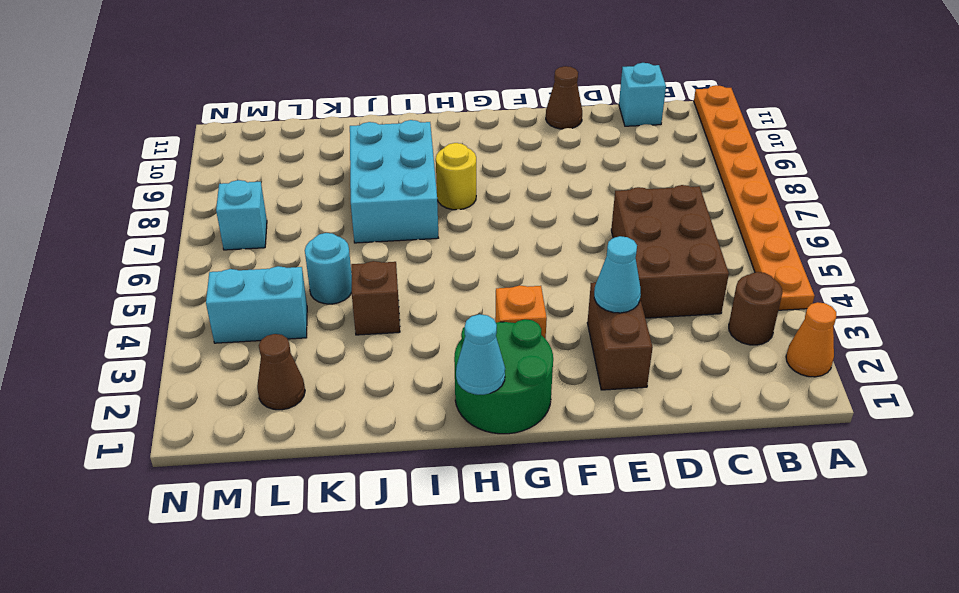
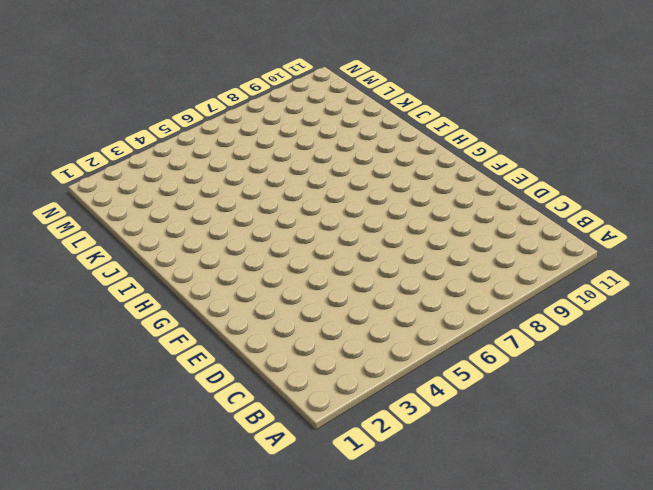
none -> orange 1x1 cone [786,302,836,377]
none -> orange 1x8 plate [694,85,814,310]
none -> brown 1x1 round brick [729,272,782,345]

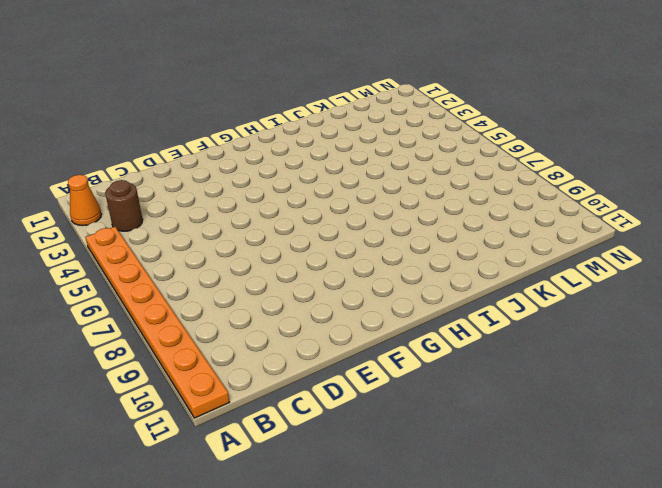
none -> brown 2x3 brick [611,185,729,318]
none -> cyan 1x1 brick [619,63,666,126]
none -> brown 1x2 brick [587,283,653,390]

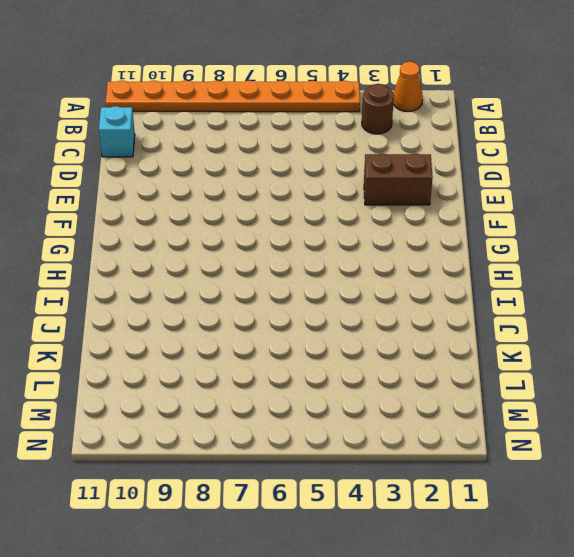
none -> brown 2x3 brick [611,185,729,318]
none -> brown 1x1 cone [546,66,582,129]
none -> green 2x2 round brick [454,319,553,434]

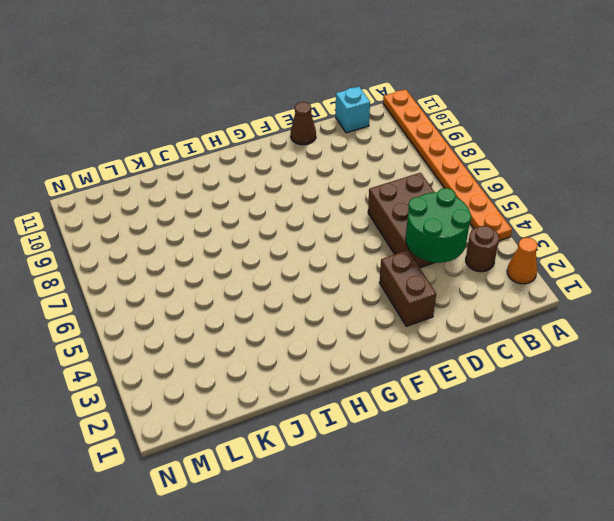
green 2x2 round brick [406,188,471,263] -> green 2x2 round brick moved to [454,319,553,434]
none -> orange 1x1 brick [495,285,547,339]
none -> yellow 1x1 round brick [436,143,476,210]
none -> cyan 2x3 brick [350,120,438,243]

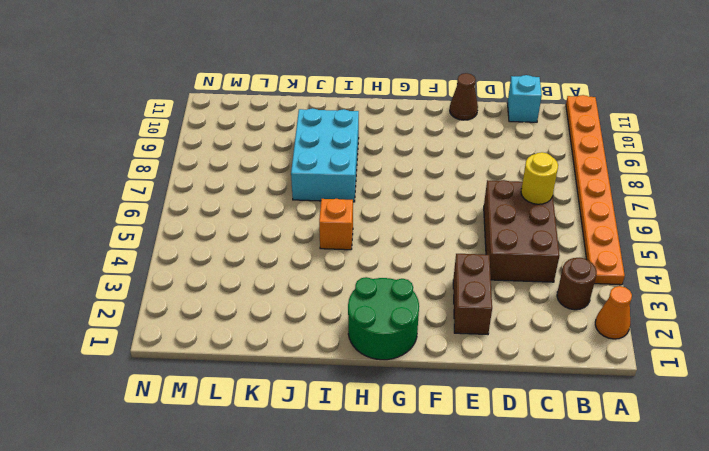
yellow 1x1 round brick [521,152,558,204] -> yellow 1x1 round brick moved to [436,143,476,210]
orange 1x1 brick [319,199,353,250] -> orange 1x1 brick moved to [495,285,547,339]
none -> brown 1x1 brick [351,261,400,335]
none -> cyan 1x1 round brick [305,233,352,304]
none -> brown 1x1 cone [257,334,305,410]

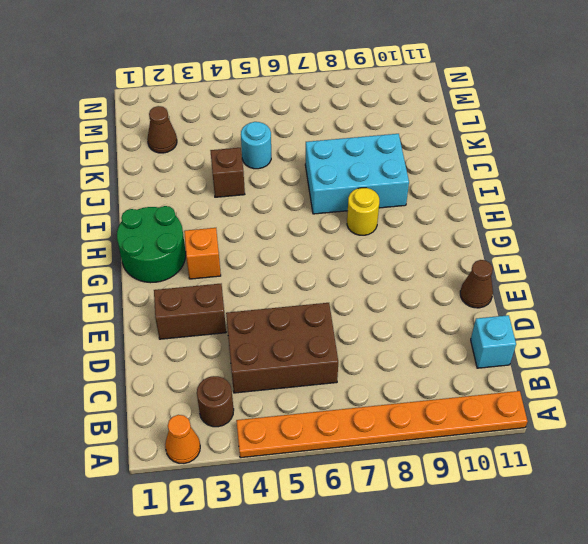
none -> cyan 1x2 brick [206,266,307,343]
none -> cyan 1x1 brick [216,180,267,250]
none -> cyan 1x1 cone [594,236,641,313]

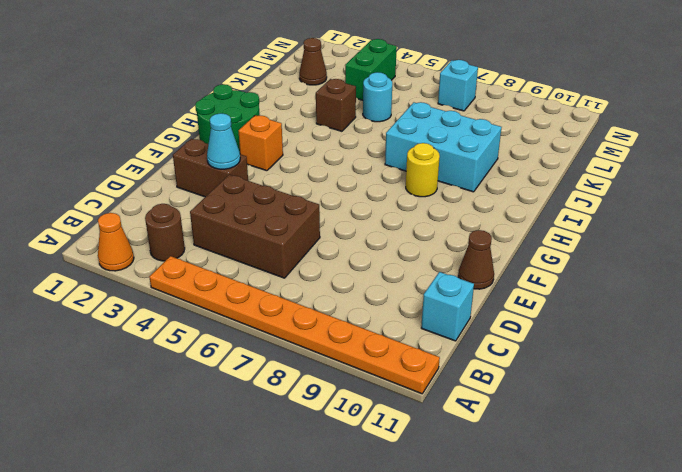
green 1x2 brick [345,39,397,100] -> cyan 1x2 brick [206,266,307,343]
none -> cyan 1x1 cone [456,314,505,395]

